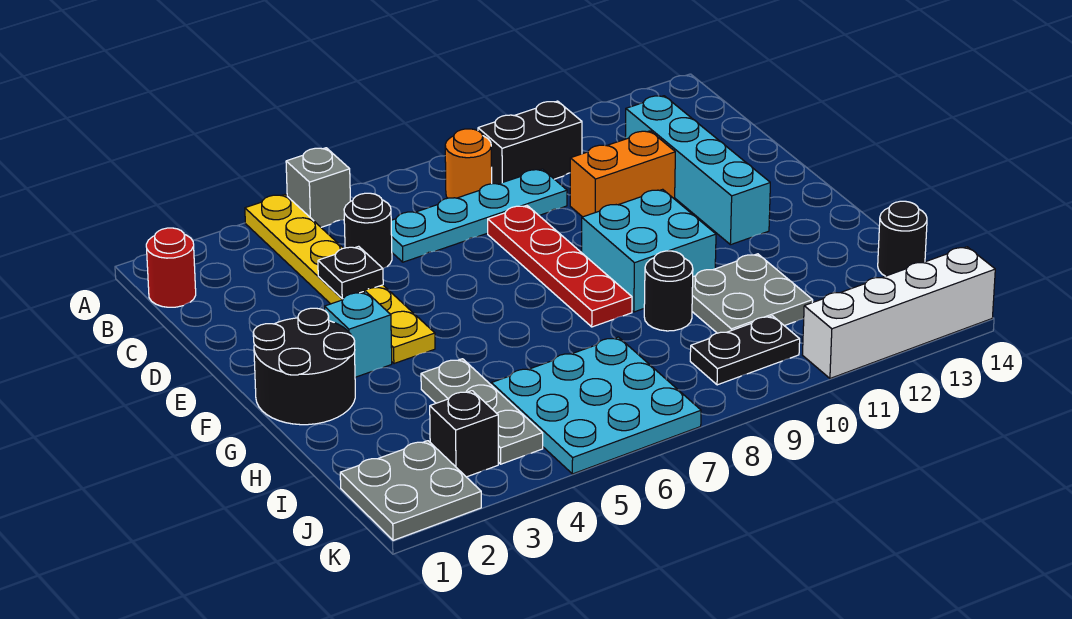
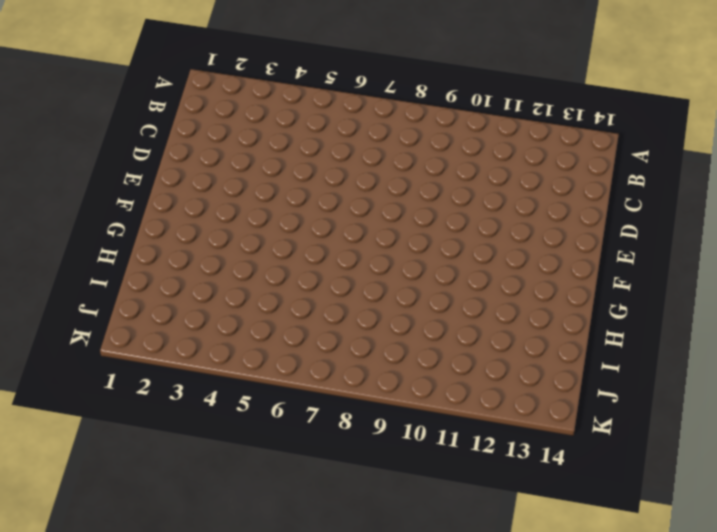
none -> yellow 1x6 plate [245,195,435,364]
none -> grey 1x1 brick [286,148,350,227]
none -> red 1x1 round brick [146,228,196,307]

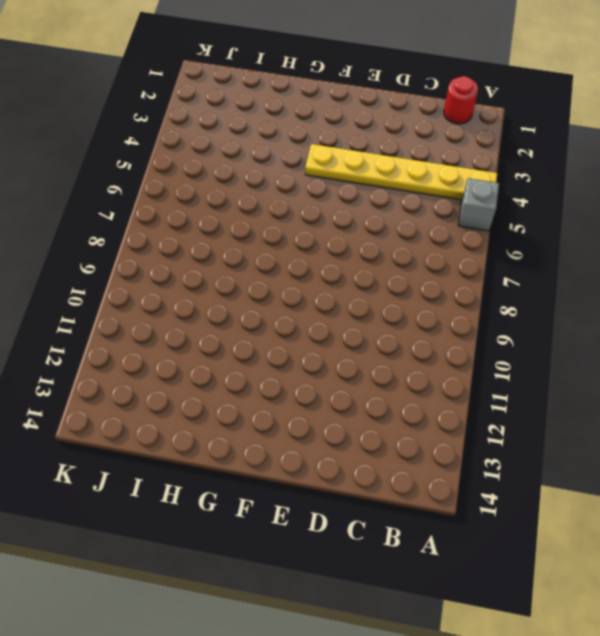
none -> orange 1x1 round brick [445,129,492,198]
none -> black 1x2 brick [478,101,582,184]
none -> black 1x1 round brick [344,193,392,268]

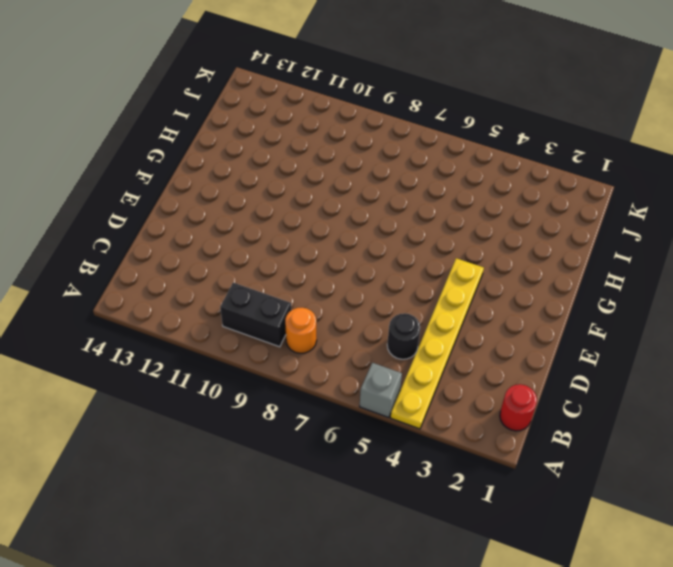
none -> cyan 1x4 plate [391,169,567,262]
none -> cyan 1x4 brick [625,96,770,245]
none -> red 1x4 plate [488,206,632,327]

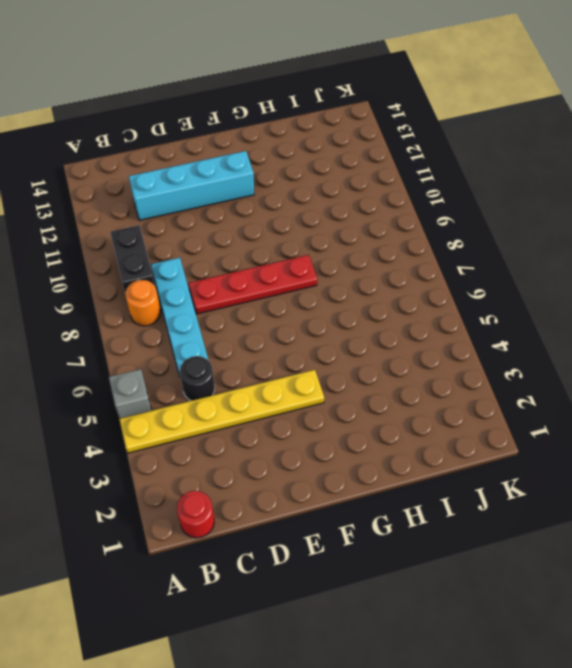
none -> orange 1x2 brick [570,131,675,217]
none -> black 2x2 round brick [253,308,355,425]
none -> cyan 1x1 brick [324,292,392,377]

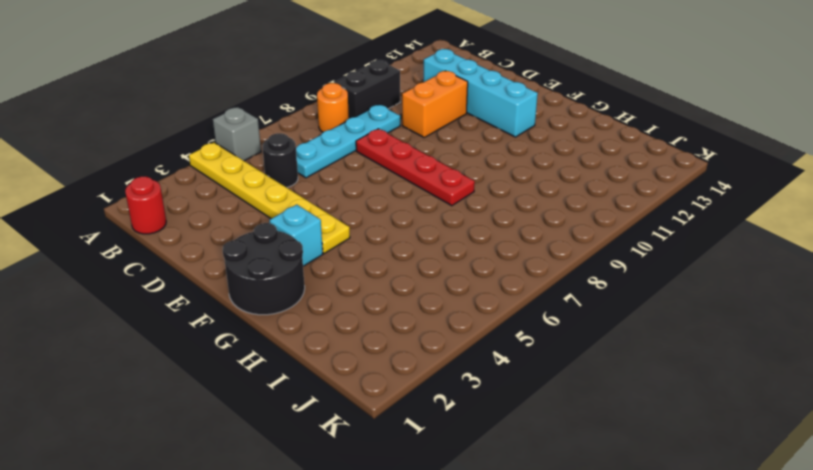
none -> cyan 2x2 brick [582,189,716,312]
none -> grey 1x3 plate [421,359,543,464]
none -> black 1x1 round brick [644,251,693,331]

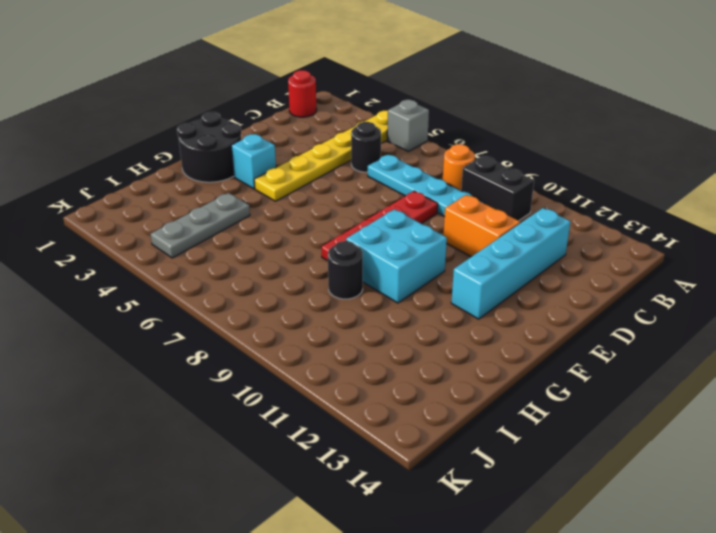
none -> grey 2x2 plate [692,254,813,333]
none -> cyan 3x3 plate [491,337,701,474]
none -> black 1x1 round brick [878,201,927,276]

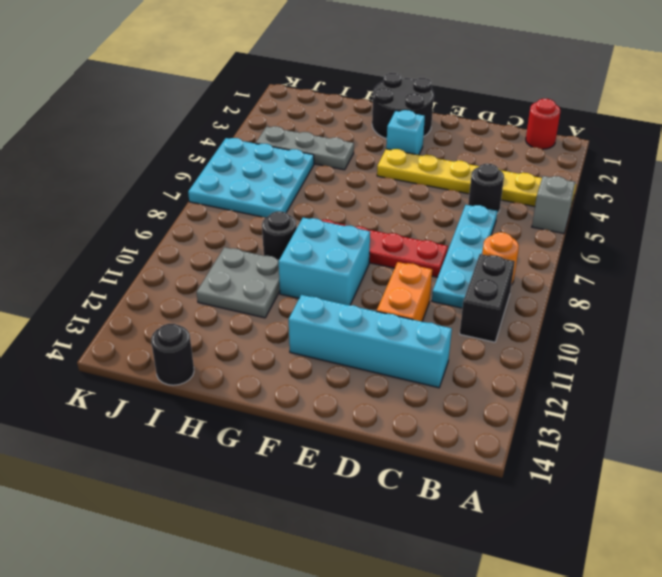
none -> grey 2x2 plate [340,441,481,540]
none -> black 1x1 brick [430,391,498,477]
none -> black 1x2 plate [690,316,800,385]

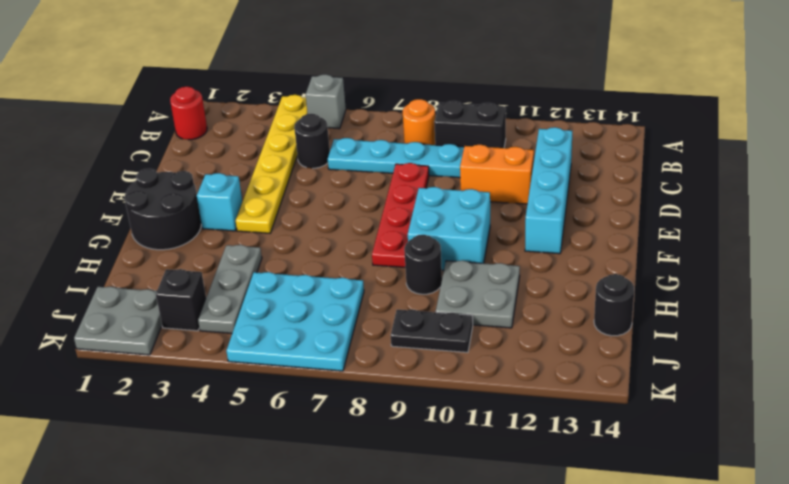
none -> white 1x4 brick [803,247,995,378]
none -> black 1x1 plate [318,246,383,299]

